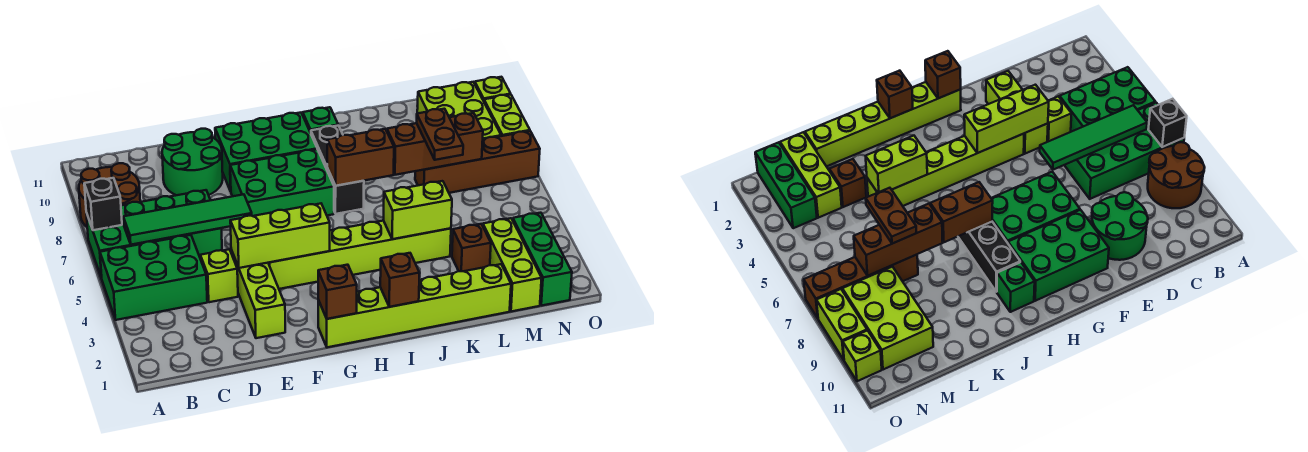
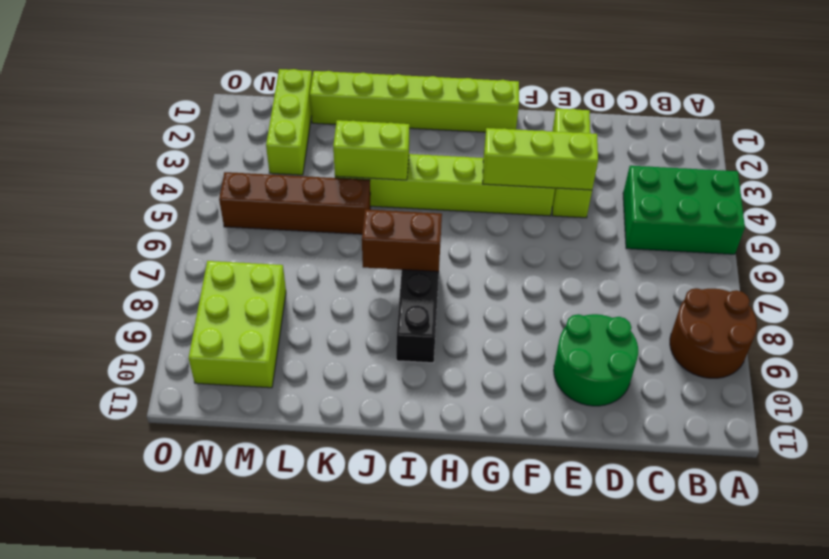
brown 1x4 brick [219,172,371,234] -> brown 1x4 brick moved to [415,131,540,193]
none -> green 2x4 brick [86,190,222,278]
none -> lime 1x1 brick [200,249,238,302]
none -> green 2x3 brick [230,149,334,216]

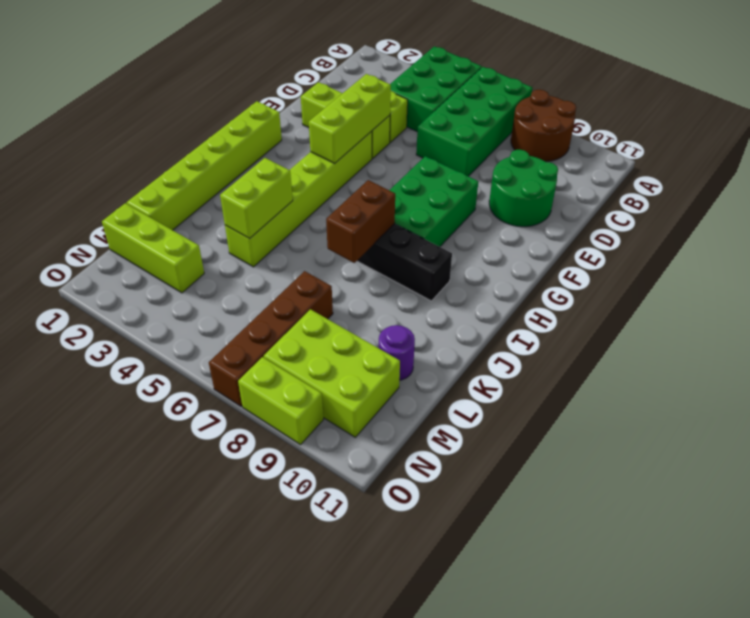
purple 1x1 round brick [379,325,415,380] -> none
none -> green 2x3 brick [215,113,317,191]
none -> green 1x1 brick [303,107,338,133]
none -> brown 1x1 brick [452,224,491,271]

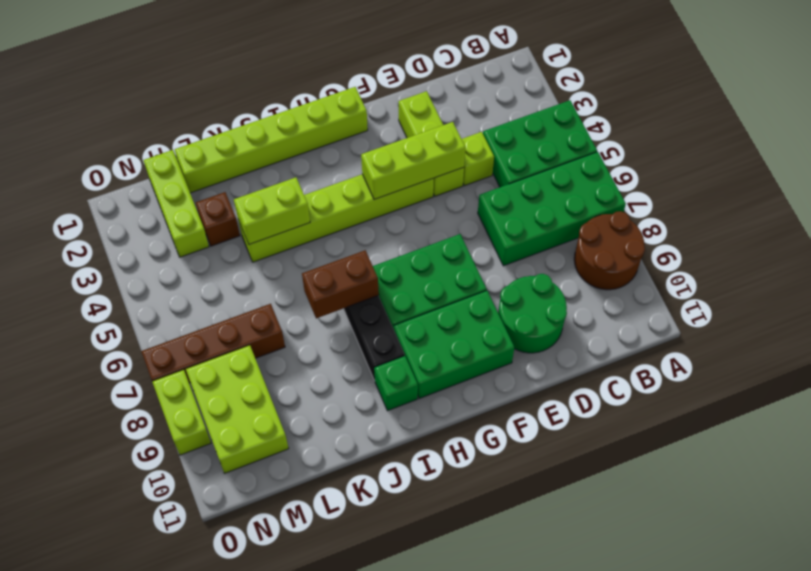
none -> green 1x3 brick [513,213,572,306]
none -> lime 1x1 brick [475,77,511,101]
none -> black 1x1 brick [84,178,122,230]

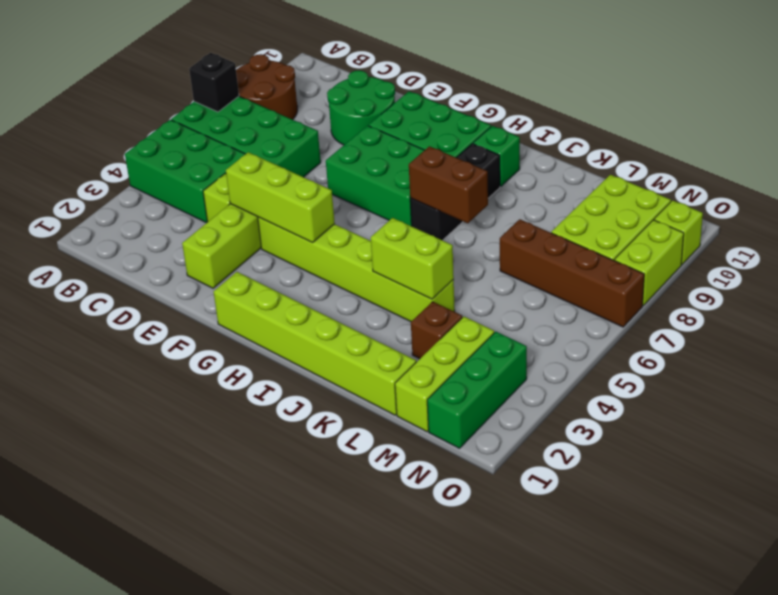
none -> green 1x4 tile [123,194,252,245]
none -> brown 1x1 brick [318,265,357,319]
none -> brown 1x1 brick [380,253,420,307]

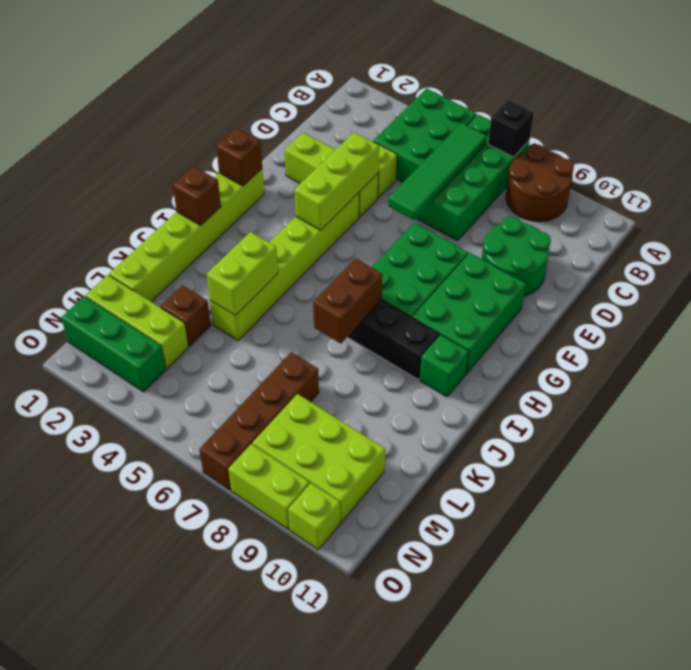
none -> brown 1x3 brick [387,113,483,175]
none -> brown 1x2 plate [417,109,463,160]

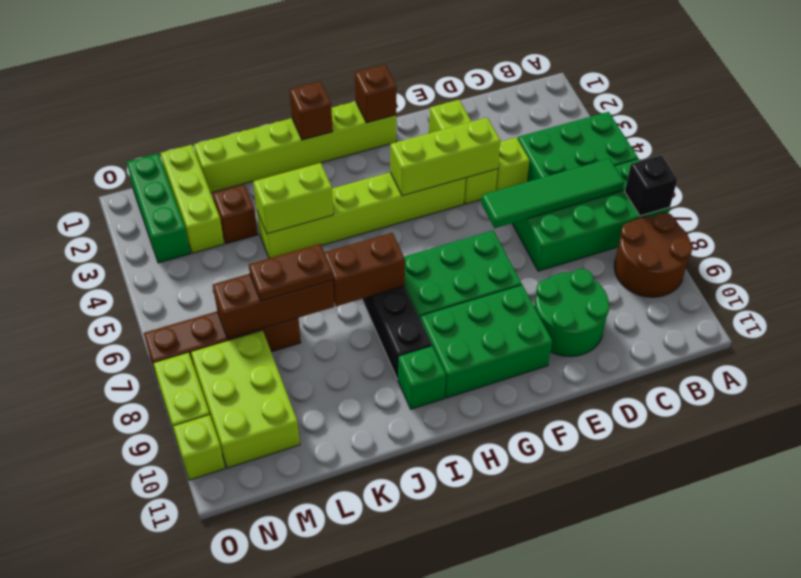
brown 1x2 plate [249,244,333,301] -> brown 1x2 plate turned to [417,109,463,160]

